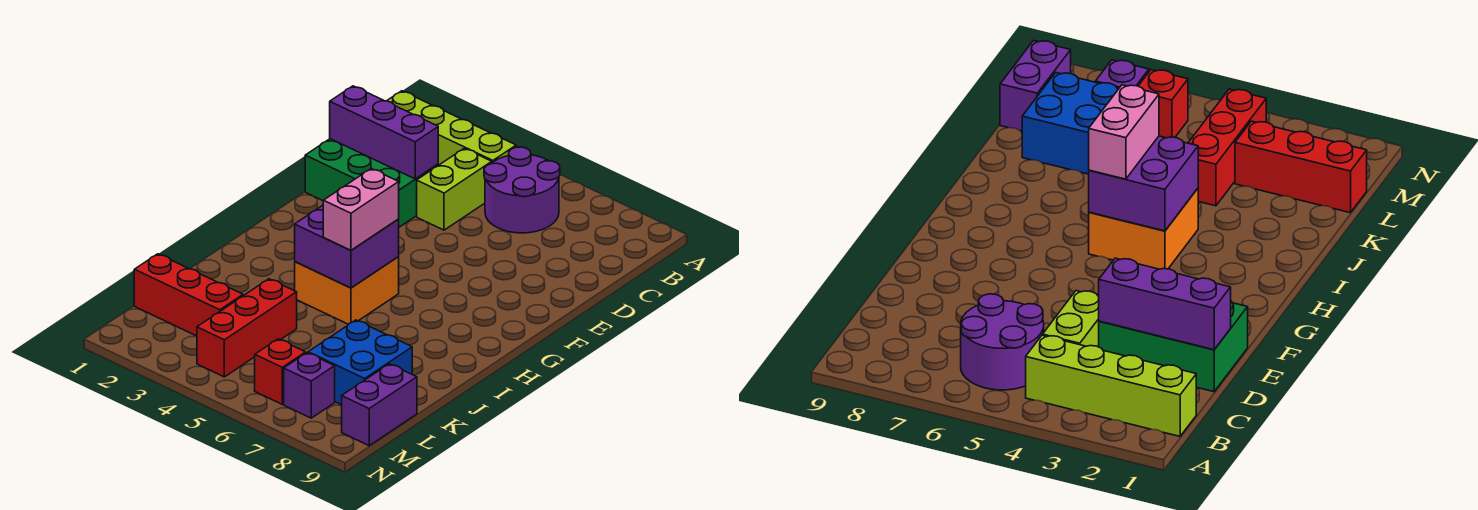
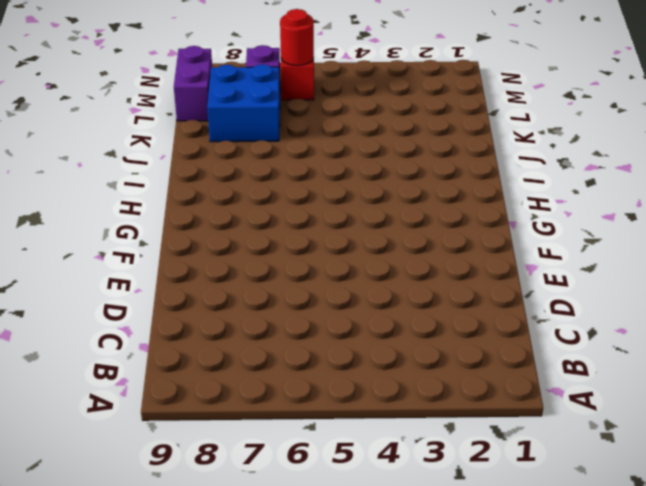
red 1x1 round brick [280,9,314,66] -> none
none -> lime 1x4 brick [387,91,516,165]
none -> purple 2x2 round brick [484,147,560,233]
none -> lime 1x2 brick [417,148,492,230]

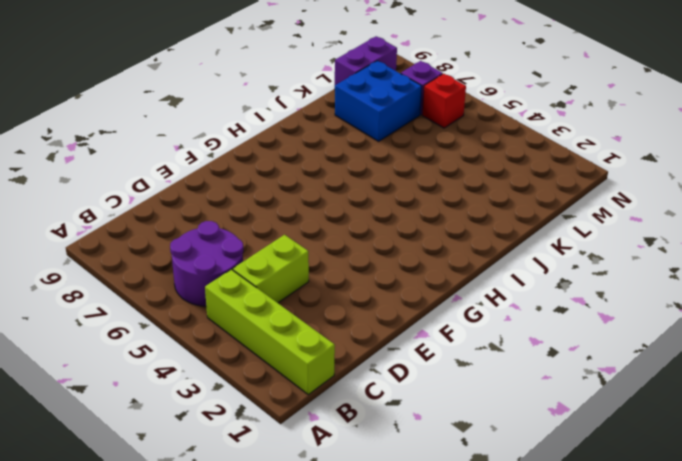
none -> green 2x3 brick [305,139,438,227]
none -> orange 2x2 brick [295,257,399,324]
none -> red 1x3 brick [197,279,297,377]

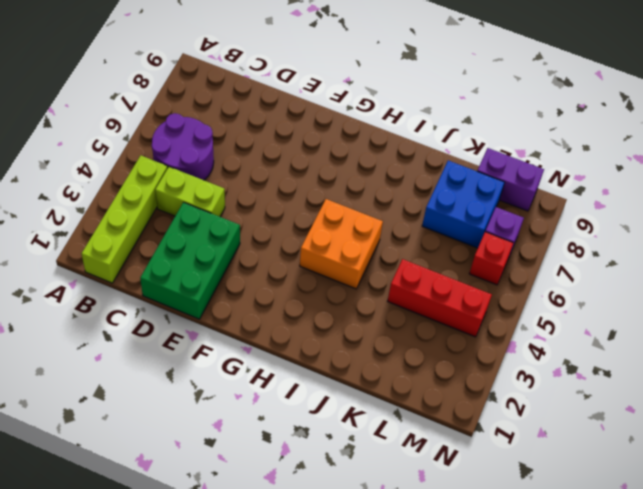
none -> red 1x3 brick [134,254,243,336]
none -> purple 1x3 brick [330,86,438,179]
none -> purple 2x2 brick [295,205,399,288]

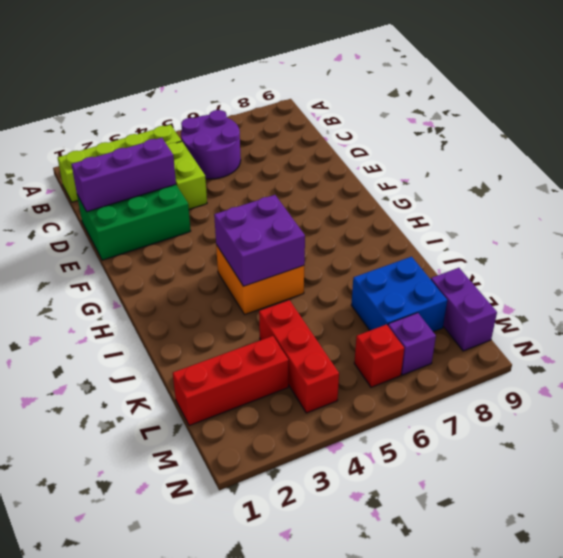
none -> pink 1x2 brick [323,169,399,250]

